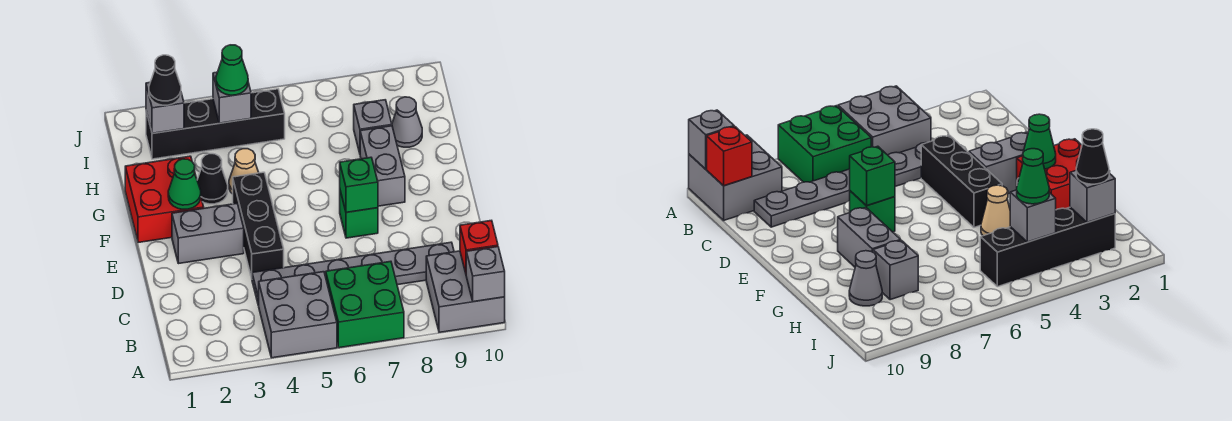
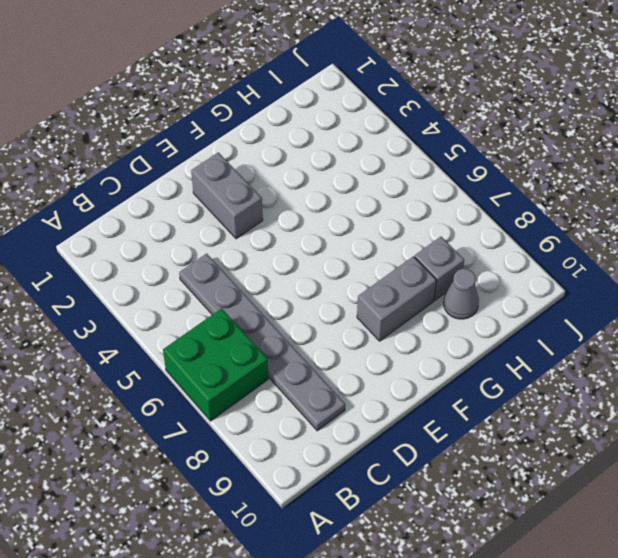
none -> grey 2x2 brick [258,272,337,358]
none -> grey 2x2 brick [426,251,505,332]
none -> black 1x3 brick [233,172,284,278]

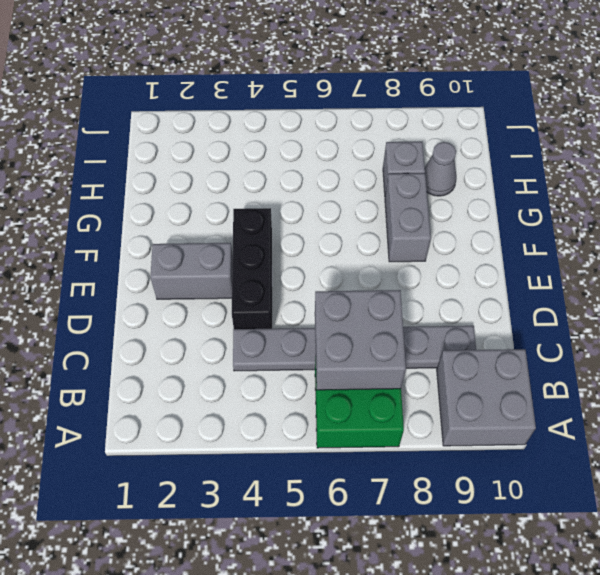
grey 2x2 brick [315,290,406,390] -> grey 2x2 brick moved to [258,272,337,358]
none -> green 1x1 brick [340,191,378,238]
none -> red 2x2 brick [125,156,204,243]
none -> black 1x1 cone [197,154,228,204]

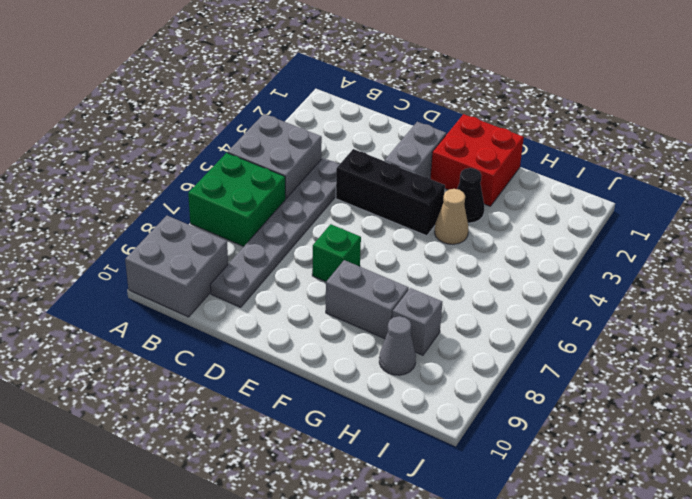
none -> black 1x4 brick [146,89,285,159]
none -> grey 1x1 brick [466,247,505,302]
none -> red 1x1 brick [460,220,498,273]

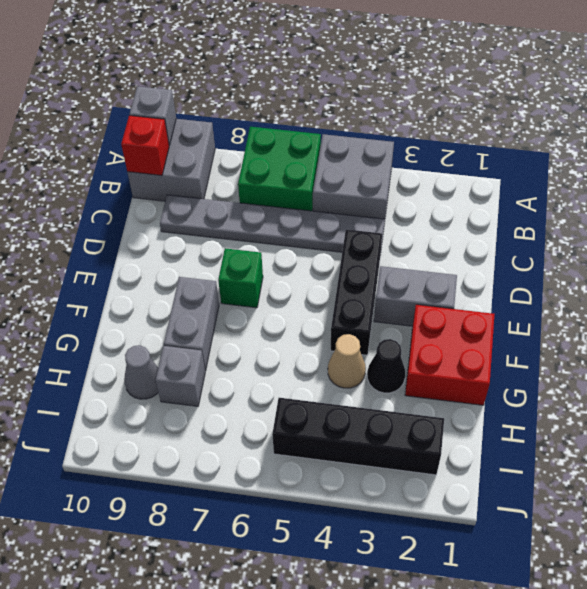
none -> green 1x1 brick [340,157,378,212]
none -> green 1x1 cone [168,159,201,209]
none -> grey 1x1 brick [146,83,184,133]

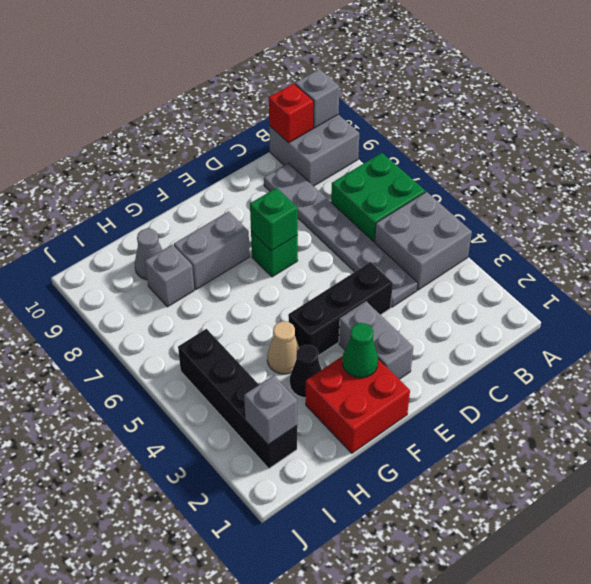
none -> grey 1x1 brick [213,72,251,123]
none -> black 1x1 cone [149,55,181,105]
none -> green 1x1 cone [216,45,248,95]

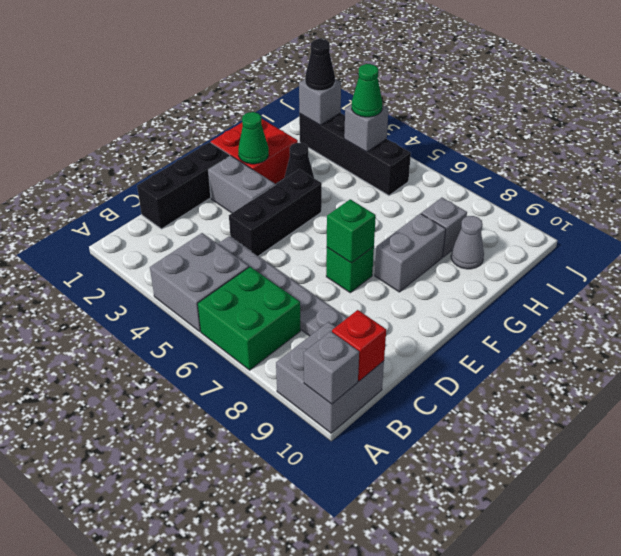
black 1x3 brick [137,142,230,229] -> none
none -> tan 1x1 cone [229,149,259,194]

